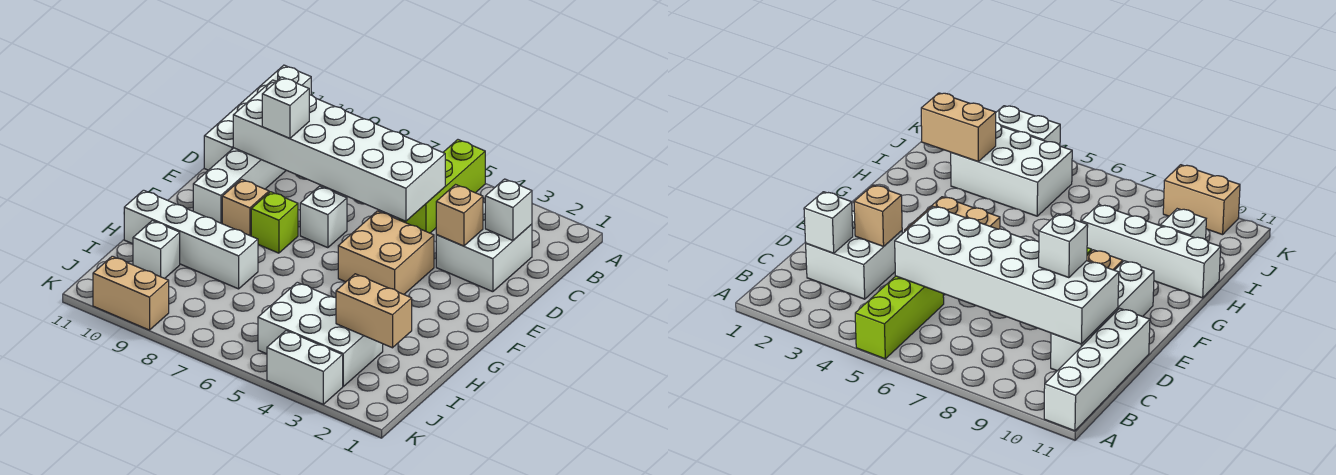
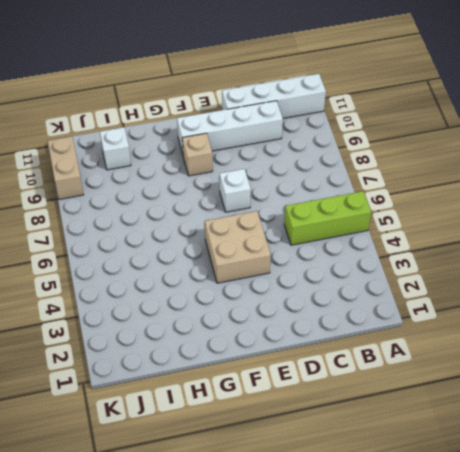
none -> white 2x2 brick [436,202,532,292]
none -> lime 1x1 brick [251,192,298,253]
none -> white 1x4 brick [124,190,258,289]

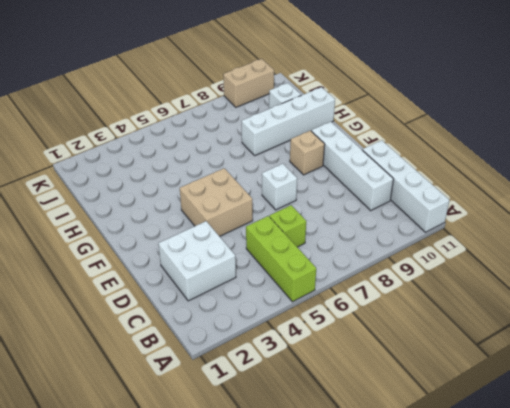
lime 1x1 brick [269,205,306,247] -> lime 1x1 brick moved to [251,192,298,253]
none -> white 2x3 brick [258,282,383,386]
none -> white 1x2 brick [267,331,343,404]
none -> white 1x1 brick [485,179,532,240]

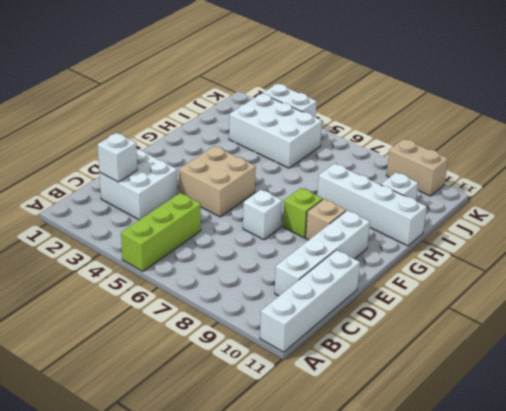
none -> white 2x6 brick [233,80,445,221]
none -> tan 1x1 brick [436,185,483,246]
none -> tan 1x2 brick [336,274,412,348]

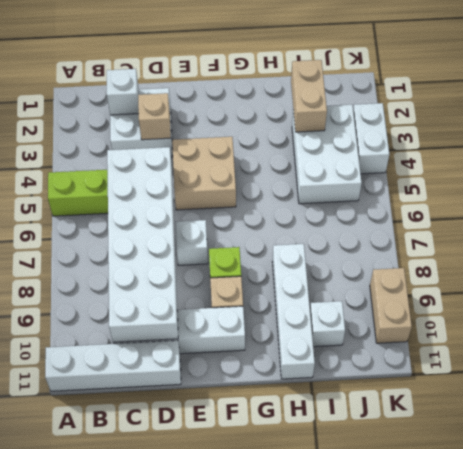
none -> white 1x1 brick [262,77,309,138]

